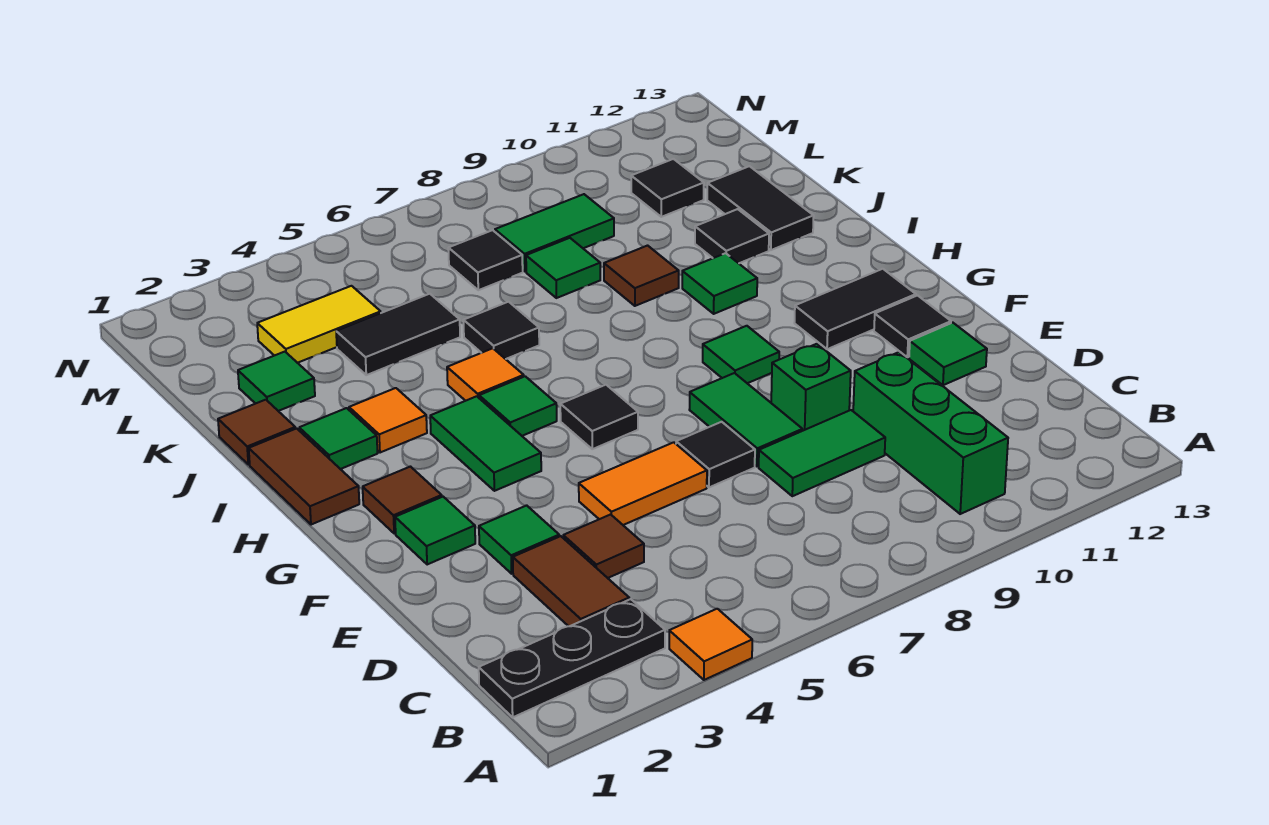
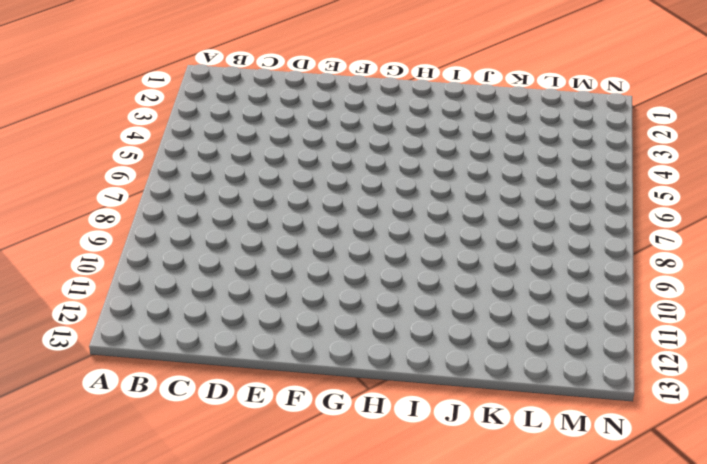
none -> orange 1x1 tile [669,609,752,680]
none -> black 1x3 plate [479,599,665,717]
none -> green 1x3 brick [853,352,1008,514]
none -> brown 1x2 tile [513,536,629,626]

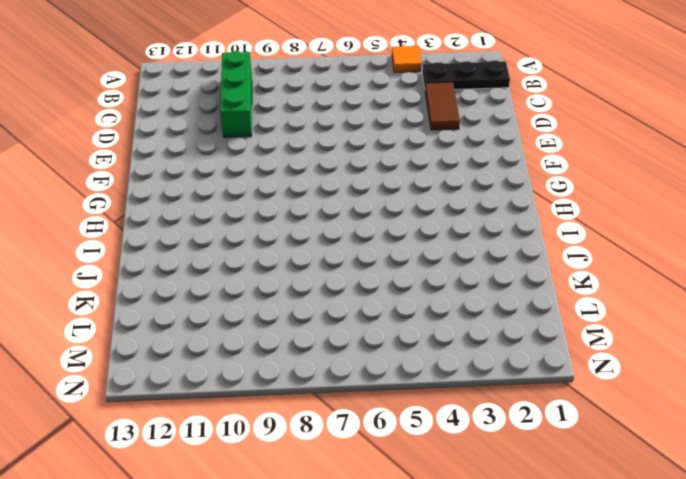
none -> brown 1x1 tile [563,514,644,578]
none -> green 1x2 tile [759,410,885,496]
none -> green 1x1 tile [479,505,559,574]
none -> orange 1x2 tile [579,442,707,525]

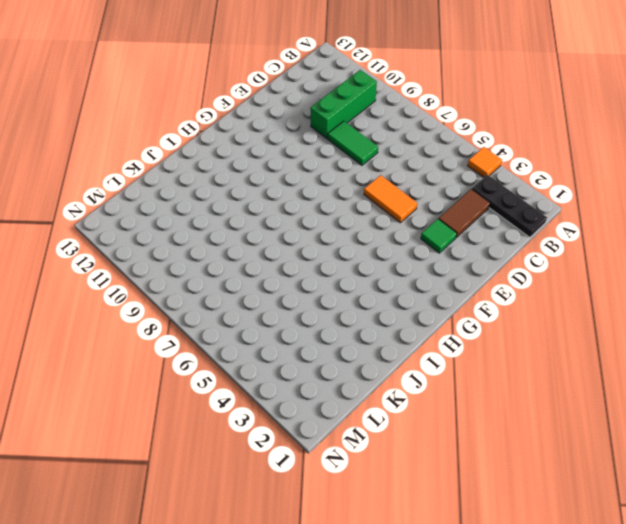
none -> brown 1x1 tile [563,514,644,578]
none -> black 1x1 tile [676,422,755,487]
none -> green 1x2 tile [689,373,802,466]
none -> green 1x1 brick [771,344,851,431]

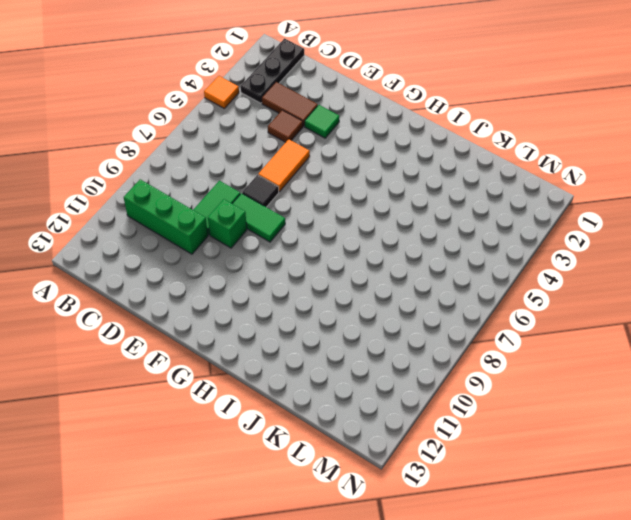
none -> green 1x1 tile [909,323,987,385]
none -> green 1x1 tile [395,497,475,565]
none -> black 1x1 tile [874,296,951,357]
none -> brown 1x1 tile [363,467,442,533]

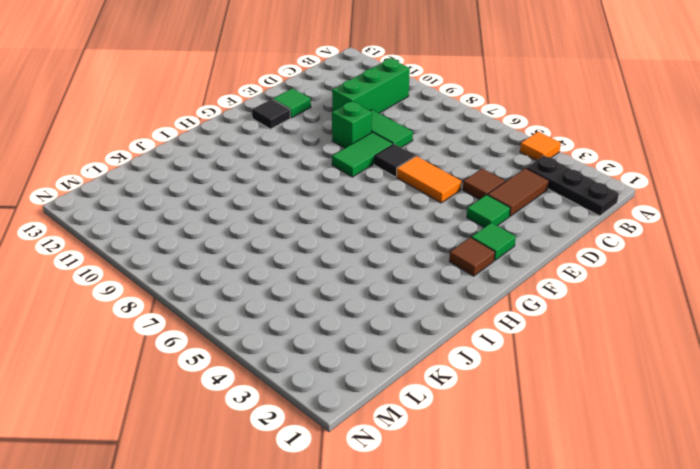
none -> green 1x2 tile [430,396,541,491]
none -> black 1x1 tile [560,385,638,449]
none -> green 1x1 tile [703,326,779,383]
none -> black 1x2 tile [794,269,916,349]

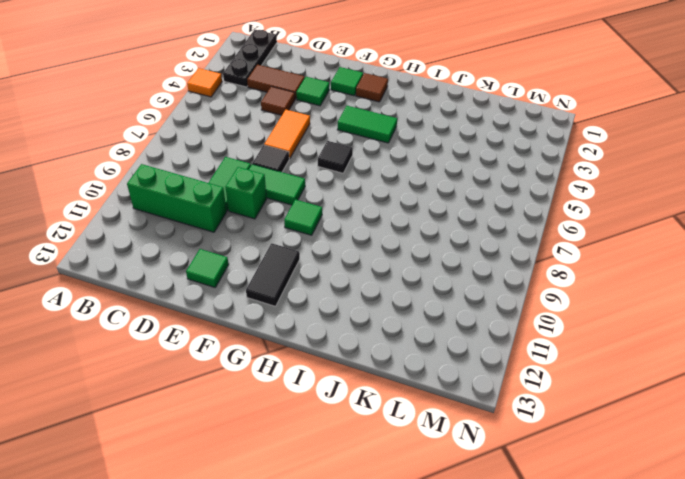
none -> black 1x1 tile [874,296,951,357]
none -> brown 1x2 tile [249,428,359,525]
none -> green 1x1 tile [479,376,557,436]
none -> green 1x1 tile [299,408,378,469]

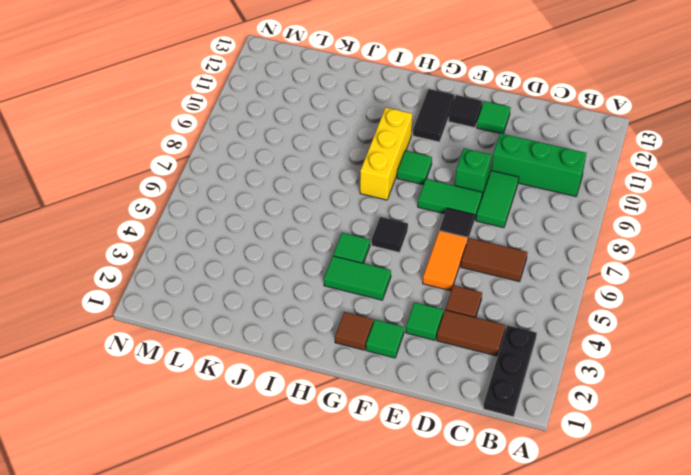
brown 1x2 tile [461,238,527,282] -> brown 1x2 tile moved to [249,428,359,525]
yellow 1x3 brick [360,107,412,200] -> none
none -> orange 1x1 tile [669,609,752,680]
none -> green 1x1 tile [299,408,378,469]
none -> orange 1x1 tile [349,388,427,453]
none -> orange 1x1 tile [447,348,524,401]

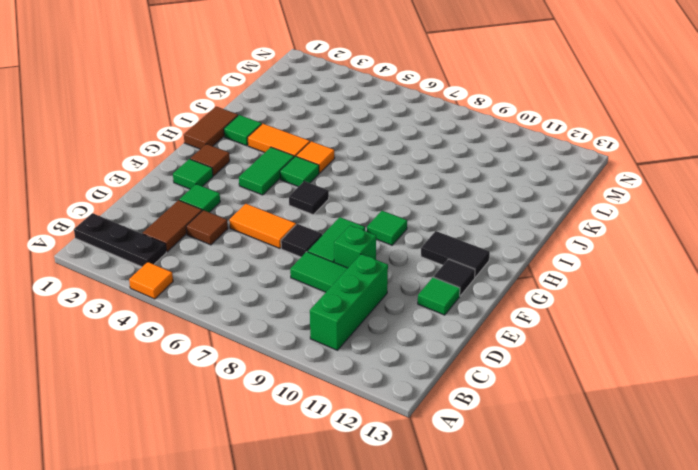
orange 1x2 tile [248,124,310,157] -> orange 1x1 tile [349,388,427,453]
none -> green 1x1 tile [682,253,757,314]
none -> brown 1x1 tile [218,400,295,465]
none -> black 1x1 tile [463,302,539,359]
none -> brown 1x1 tile [604,246,679,306]

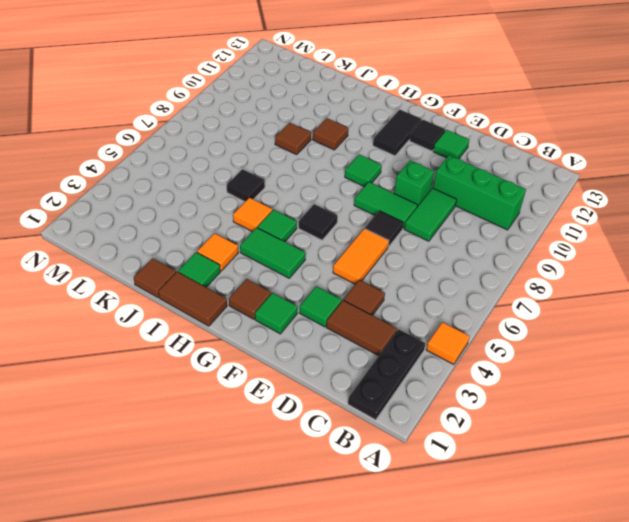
brown 1x1 tile [313,118,349,150] -> green 1x1 tile [682,253,757,314]
none -> black 1x1 tile [695,209,769,263]
none -> black 1x2 tile [707,166,814,250]
none -> green 1x1 tile [238,352,315,411]
none -> black 1x2 tile [336,294,460,375]

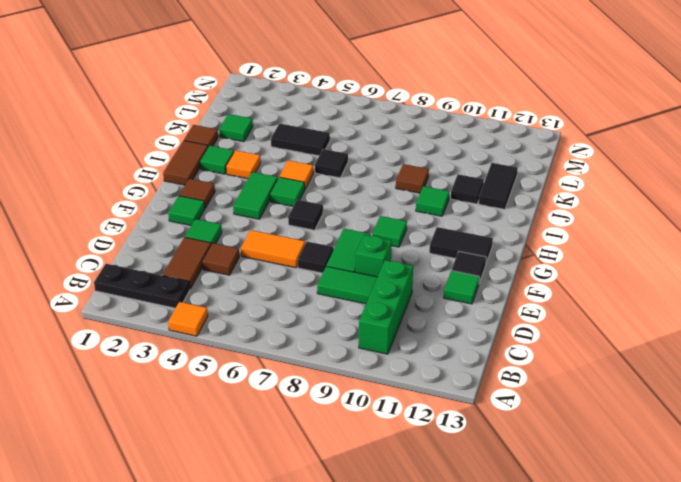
none -> green 1x1 tile [526,238,600,298]
none -> yellow 1x2 tile [257,286,381,363]
none -> black 1x1 tile [448,230,523,290]
none -> green 1x2 tile [495,194,614,272]

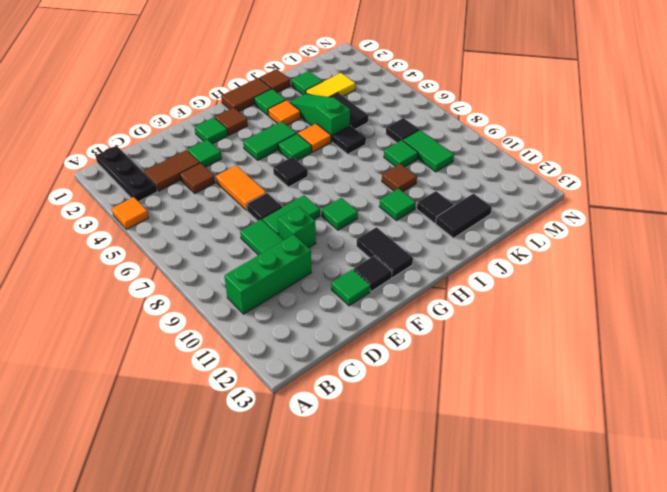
green 1x3 slope [290,94,350,142] -> none
yellow 1x2 tile [306,73,355,97] -> yellow 1x2 tile turned to [257,286,381,363]
none -> black 1x1 tile [631,159,704,217]

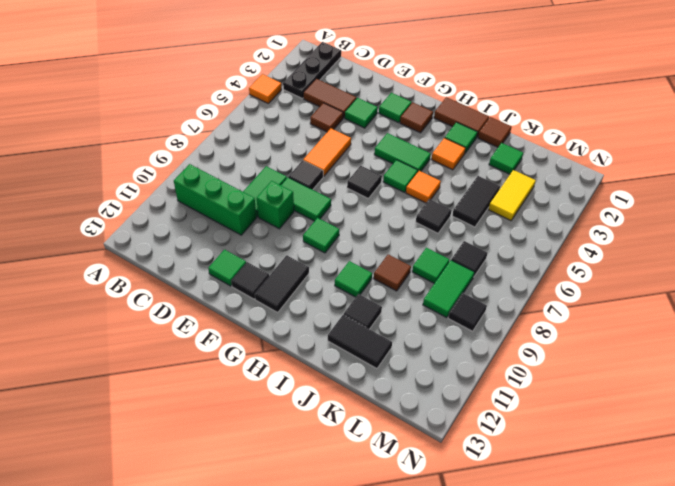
black 1x1 tile [448,293,487,331] -> black 1x1 tile moved to [631,159,704,217]

